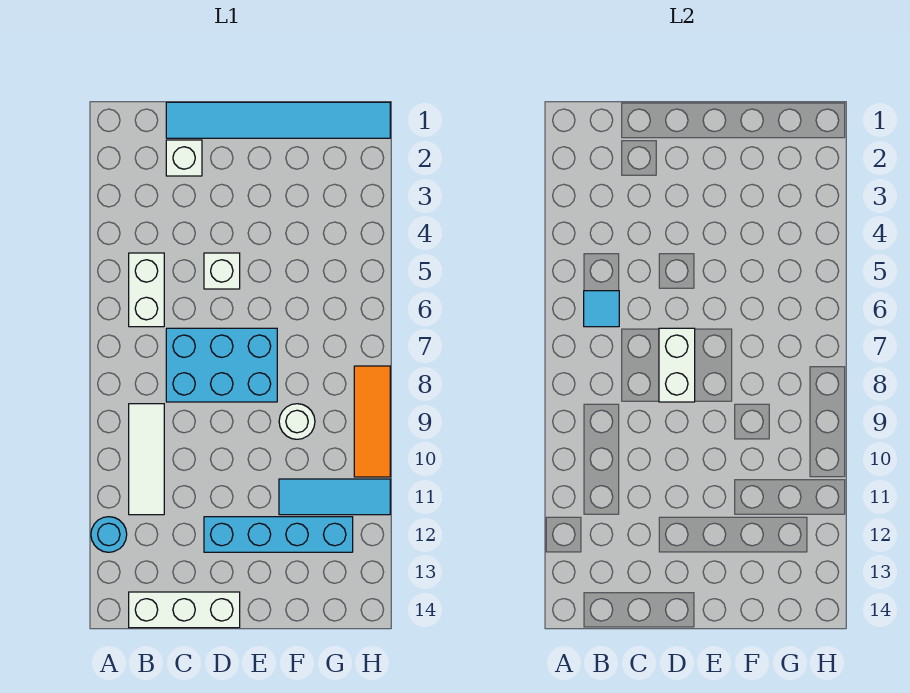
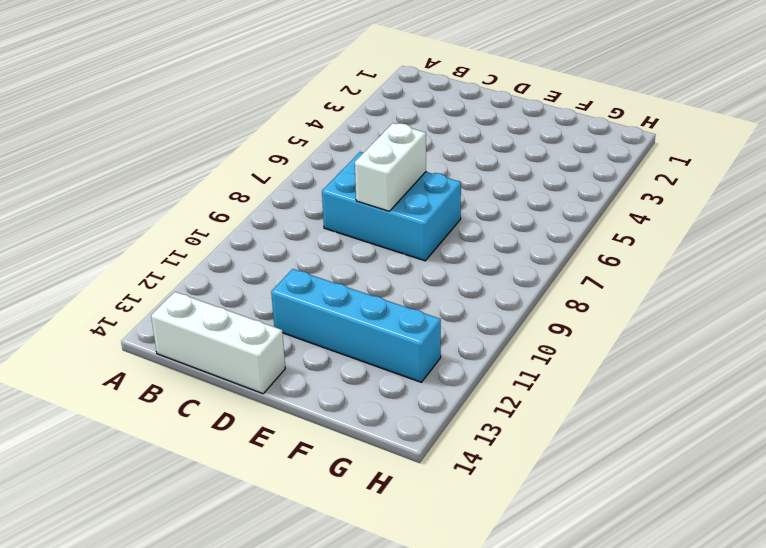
none -> cyan 1x1 round brick [91,517,127,552]
none -> white 1x2 brick [129,253,164,327]
none -> white 1x3 tile [129,404,164,515]

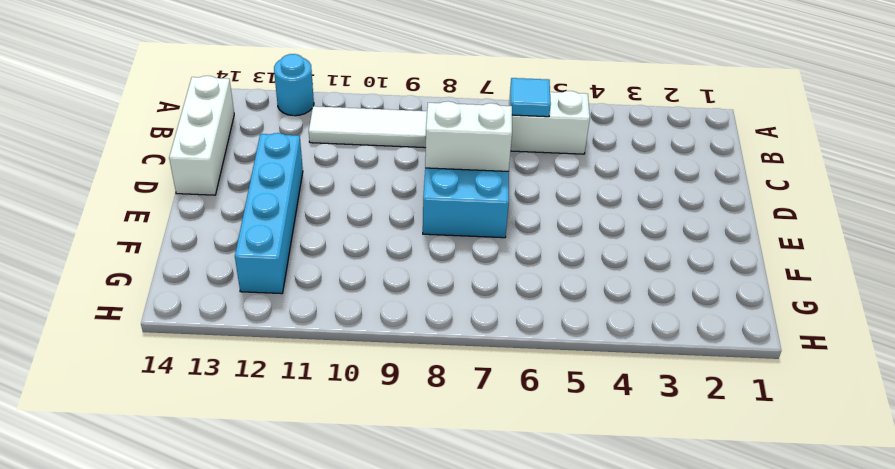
none -> cyan 1x6 tile [166,102,390,138]
none -> white 1x1 brick [166,140,202,176]
none -> white 1x1 brick [204,253,240,289]

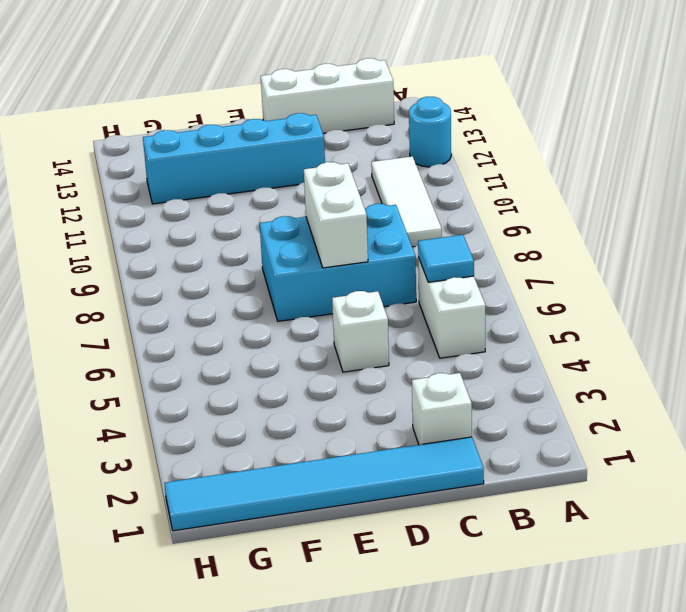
none -> white 1x1 round brick [279,404,315,439]
none -> cyan 1x3 tile [279,479,390,515]
none -> orange 1x3 tile [354,366,390,477]

